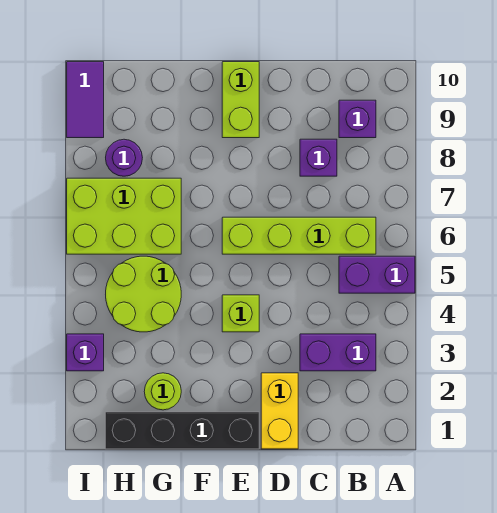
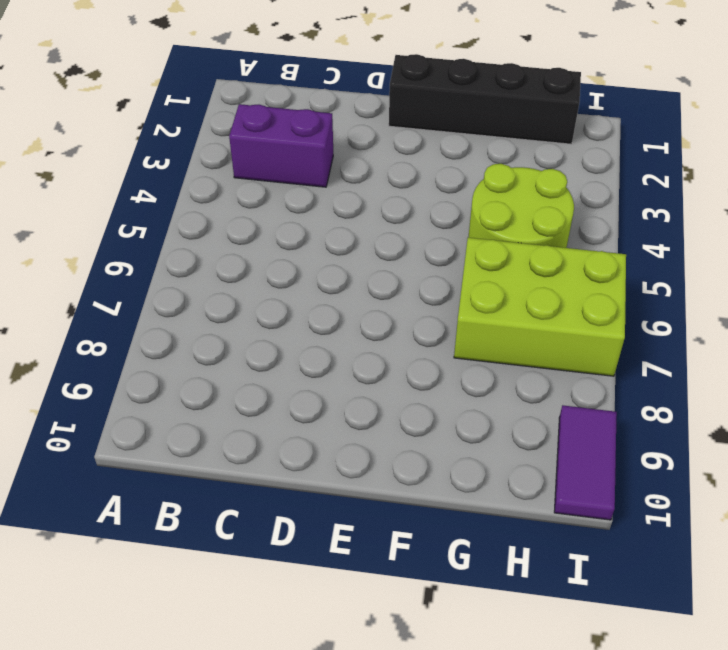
none -> purple 1x2 brick [339,256,415,293]
none -> lime 1x4 brick [222,217,376,254]
none -> purple 1x1 brick [339,100,376,138]

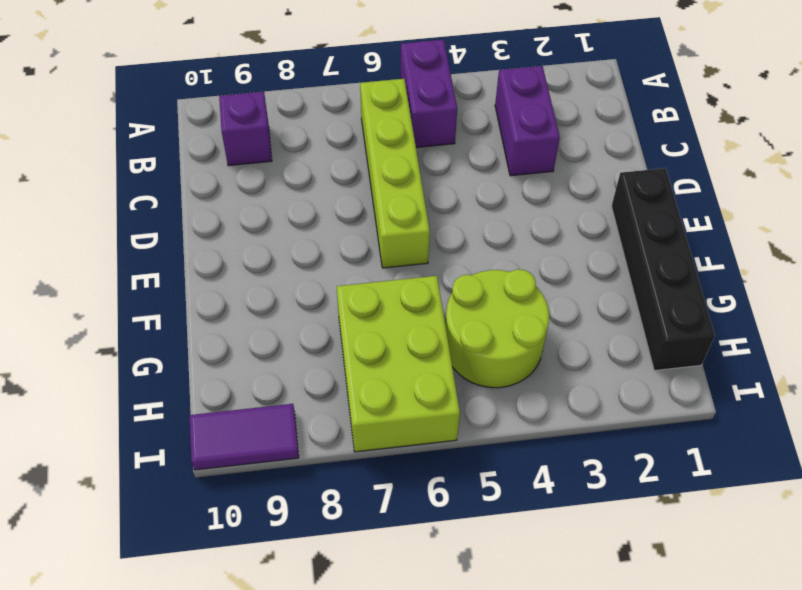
none -> purple 1x1 brick [300,139,337,176]
none -> yellow 1x2 brick [261,373,298,449]
none -> lime 1x1 brick [222,295,259,332]

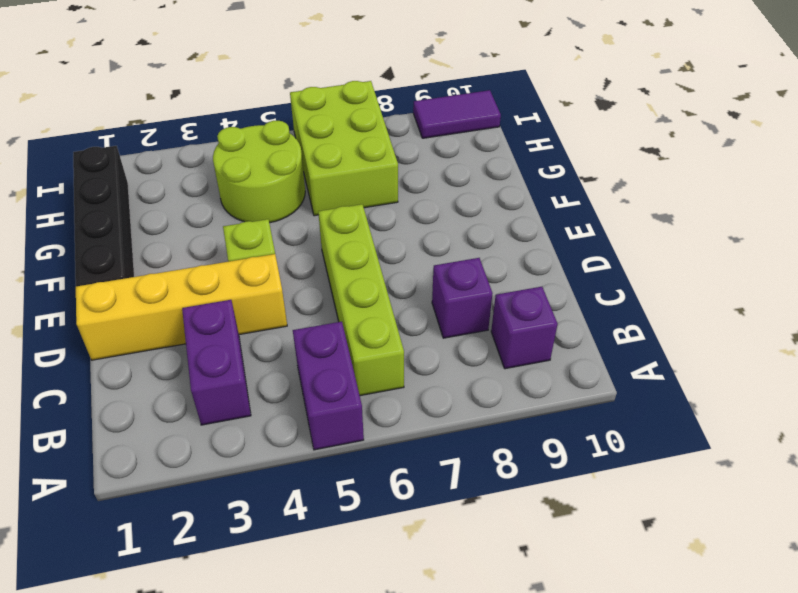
yellow 1x4 brick [76,254,287,360] -> yellow 1x2 brick [261,373,298,449]
none -> lime 1x2 brick [222,62,259,138]
none -> lime 1x1 round brick [144,373,181,410]
none -> purple 1x1 round brick [106,139,142,176]

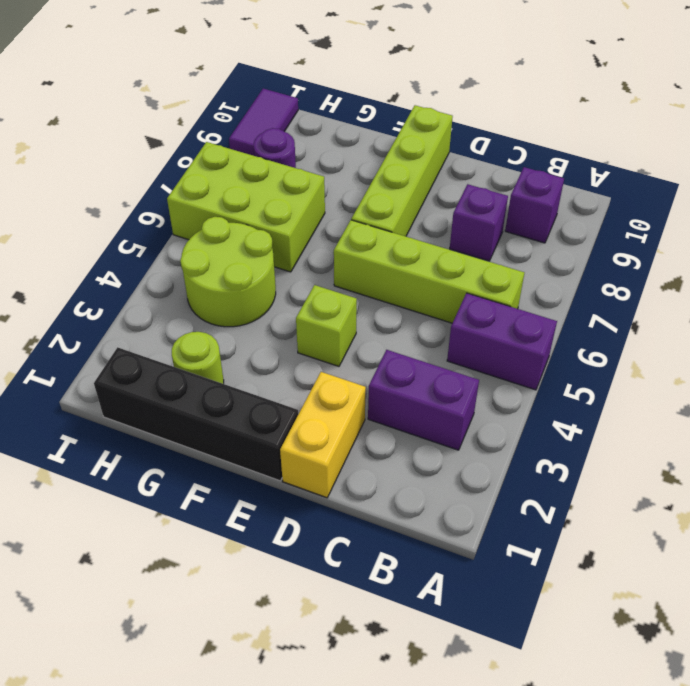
lime 1x4 brick [351,105,453,236] -> lime 1x2 brick [222,62,259,138]
none -> purple 1x1 brick [67,334,104,371]

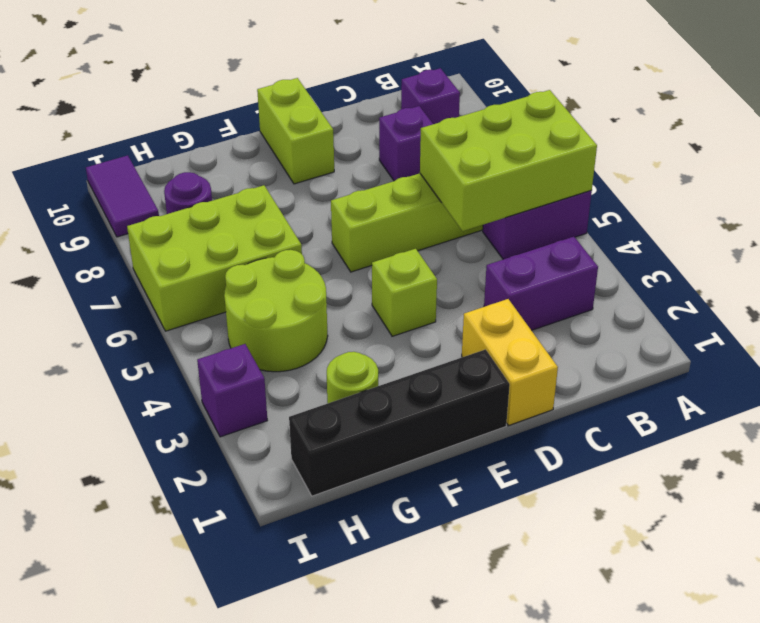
lime 2x3 brick [420,90,597,231] -> none

